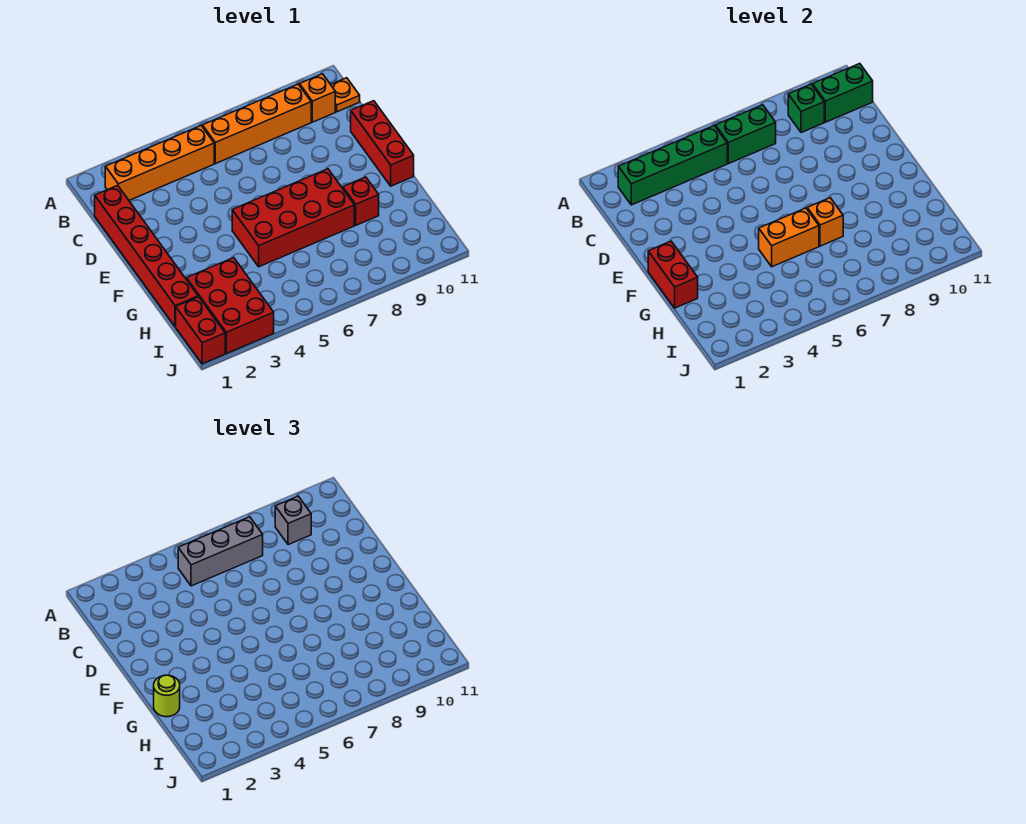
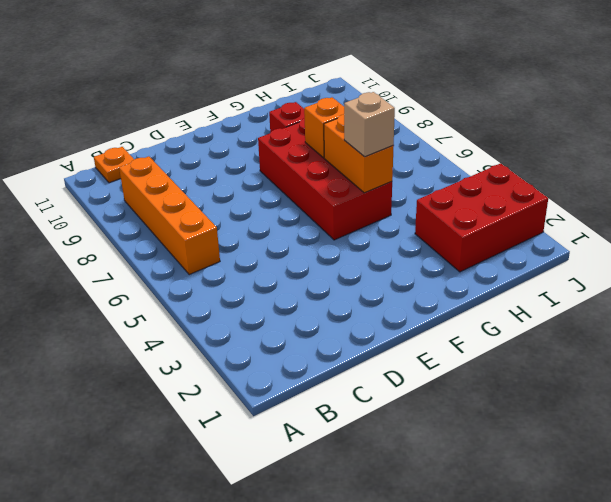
tan 1x1 brick [344,92,395,157] -> none
none -> orange 1x4 brick [105,126,214,200]
none -> orange 1x1 brick [300,74,335,122]
none -> red 1x6 brick [95,185,198,327]

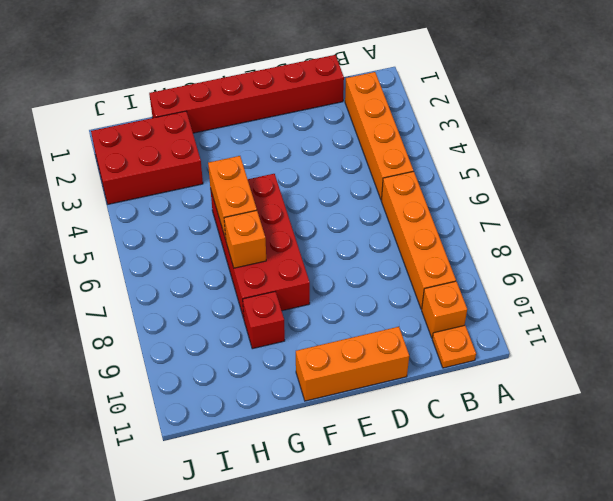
orange 1x3 brick [296,327,409,401] -> red 1x3 brick [351,101,414,186]
none -> red 1x2 brick [176,297,225,364]
none -> green 1x4 brick [618,126,727,205]
none -> green 1x2 brick [715,105,776,164]

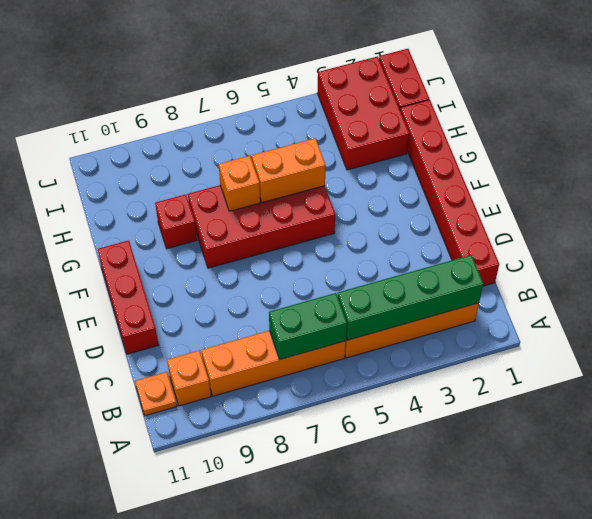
none -> green 1x1 brick [788,84,824,133]
none -> green 1x2 brick [813,64,873,122]
none -> red 1x2 brick [648,241,698,308]

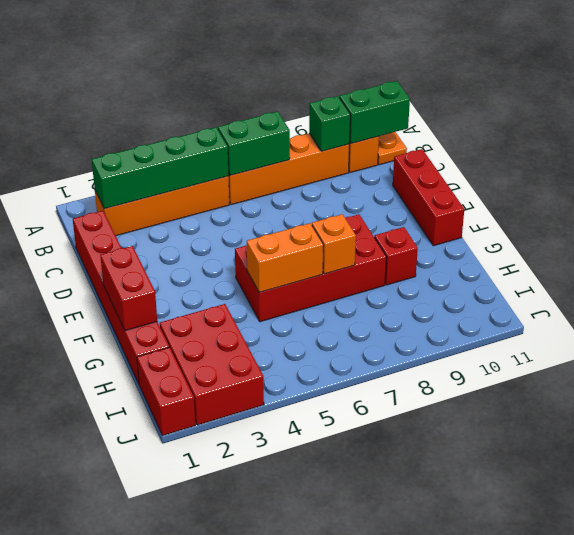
none -> grey 1x3 brick [178,517,263,586]
none -> grey 1x1 brick [275,496,311,545]
none -> lime 1x1 round brick [154,675,180,717]

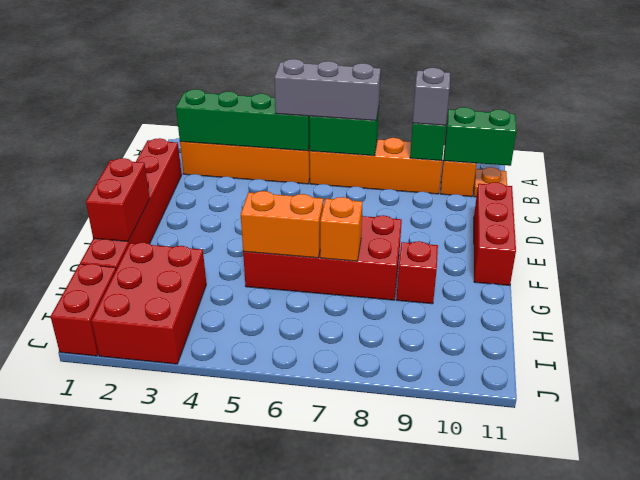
none -> lime 1x1 round brick [154,675,180,717]

